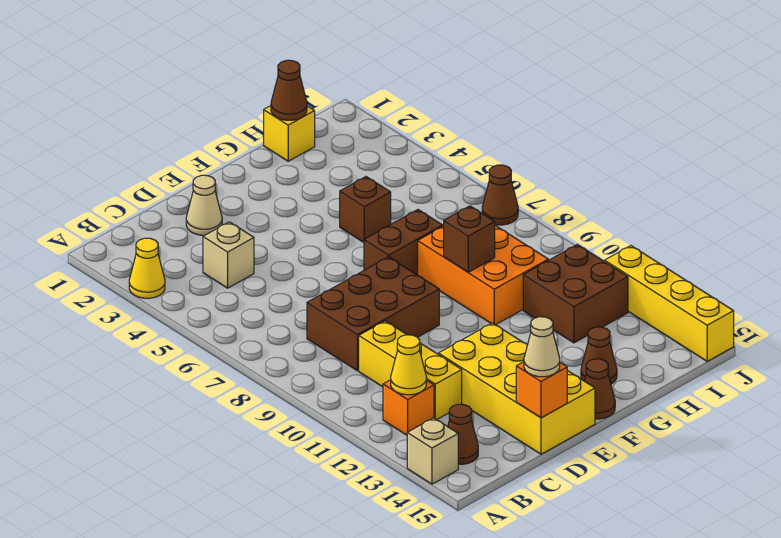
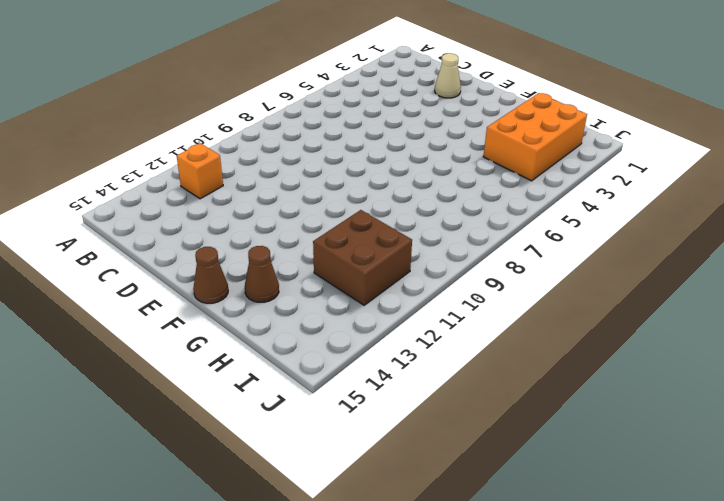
orange 2x3 brick [483,93,587,181] -> orange 2x3 brick moved to [418,226,548,325]
none -> yellow 1x1 cone [129,238,165,298]
none -> tan 1x1 brick [407,418,458,484]
none -> brown 1x1 cone [448,404,478,464]

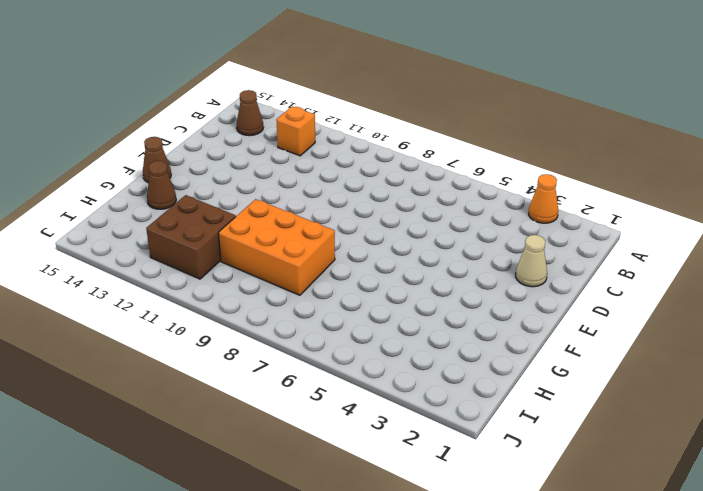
orange 1x1 cone [529,174,558,223] -> yellow 1x1 cone [129,238,165,298]
none -> tan 1x1 brick [407,418,458,484]
none -> tan 1x1 brick [203,222,254,288]
none -> brown 2x3 brick [307,257,439,371]

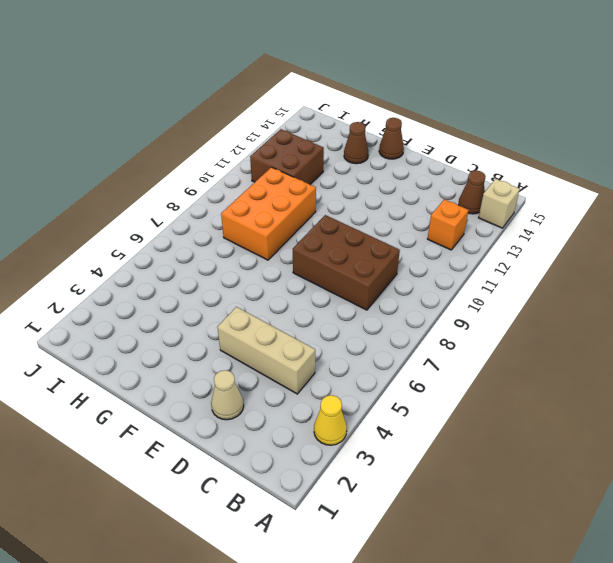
tan 1x3 brick [218,307,315,394] -> tan 1x1 brick [203,222,254,288]
none -> yellow 1x3 brick [359,321,462,420]
none -> yellow 2x4 brick [438,323,595,454]
none -> brown 1x2 brick [364,210,443,275]

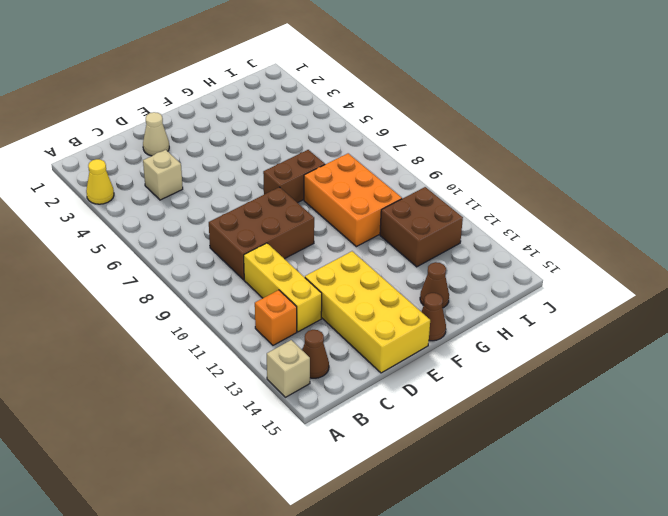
none -> brown 1x1 brick [340,177,391,242]
none -> yellow 1x1 brick [264,106,315,161]
none -> brown 1x1 cone [482,165,518,225]

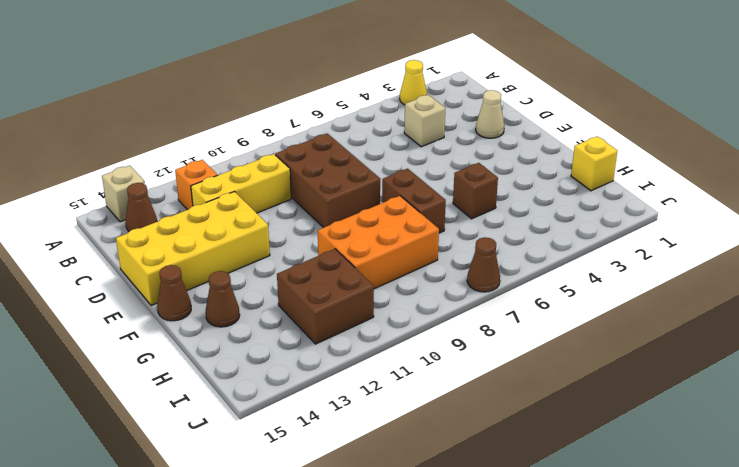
none -> yellow 1x4 brick [605,246,734,361]
none -> yellow 1x1 cone [391,335,427,395]
none -> orange 1x1 brick [516,362,567,418]

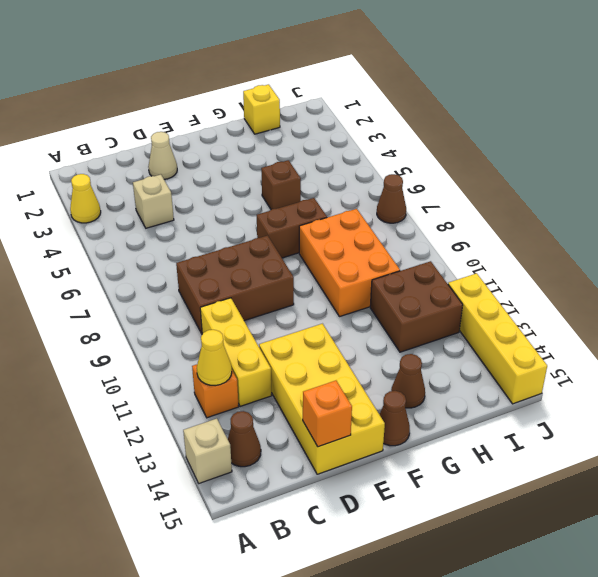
none -> brown 1x1 brick [444,206,495,272]
none -> brown 1x1 cone [271,60,307,120]
none -> tan 1x1 cone [524,317,560,377]

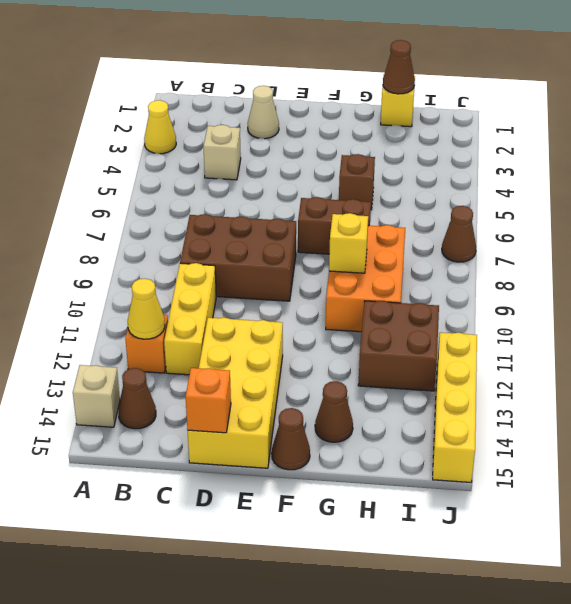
yellow 1x1 brick [329,213,368,273] -> brown 1x1 brick [444,206,495,272]
none -> tan 1x1 cone [524,317,560,377]

